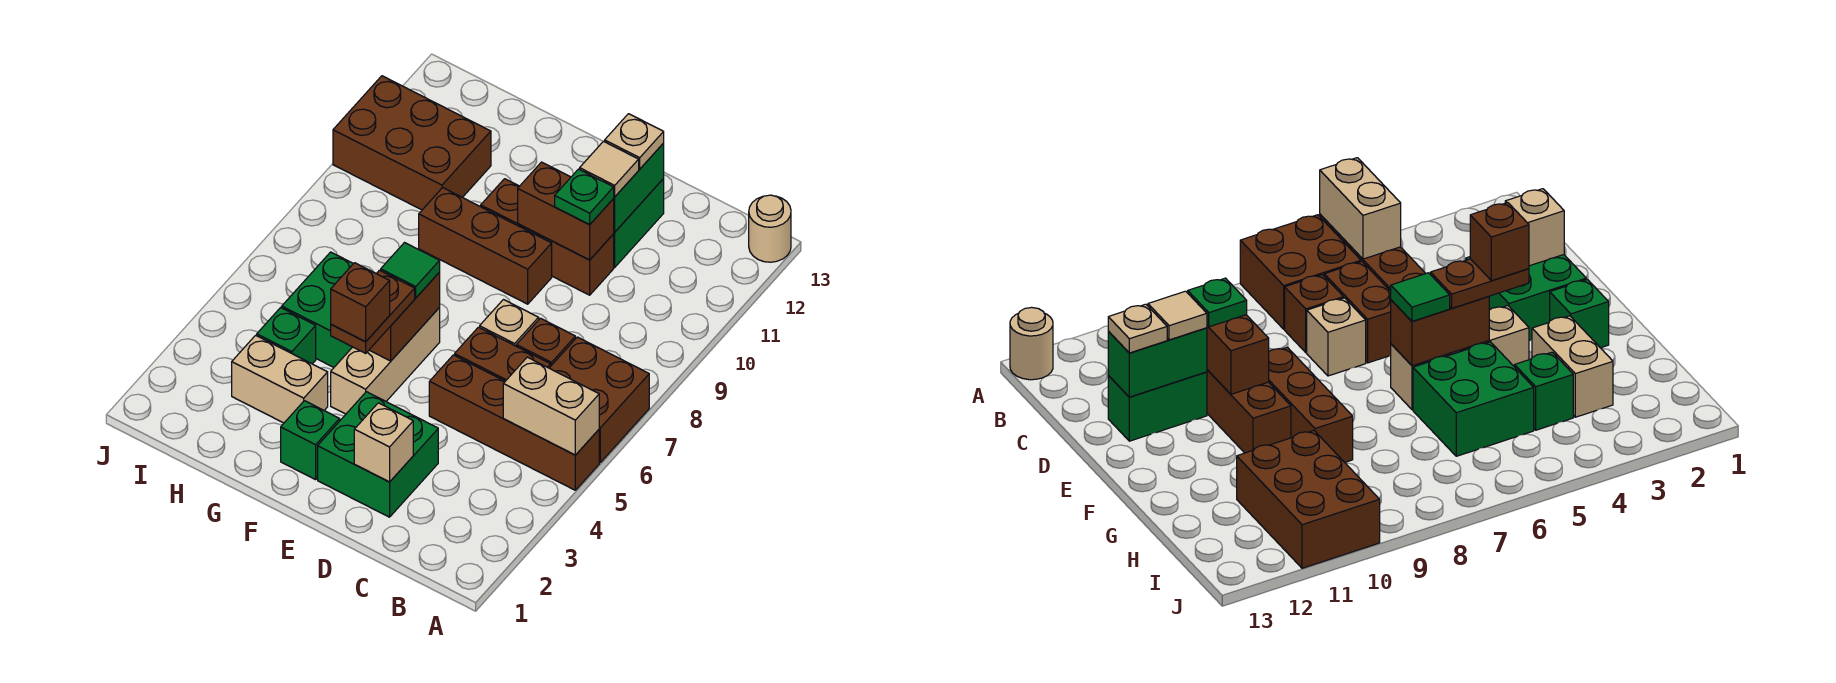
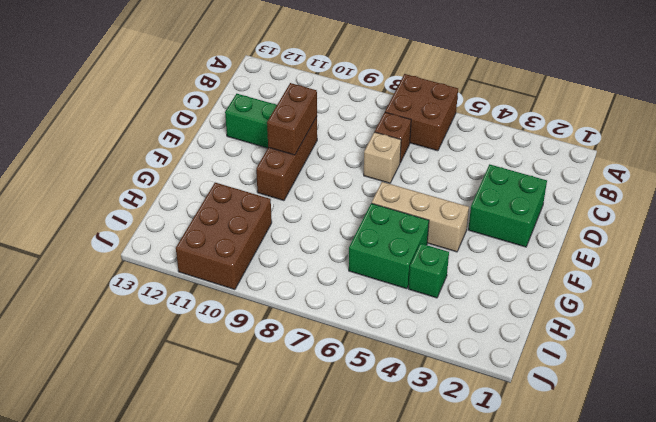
none -> brown 1x4 brick [429,355,599,490]
none -> tan 1x1 round brick [749,195,791,262]
none -> brown 1x2 brick [455,327,550,381]

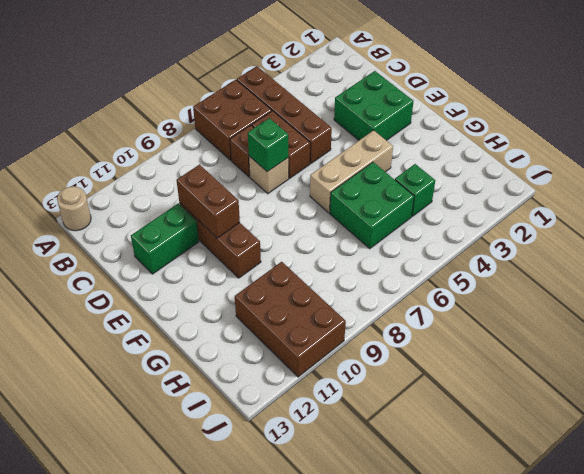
green 1x1 brick [248,118,288,172] -> green 1x1 brick moved to [281,401,340,480]
none -> brown 1x3 brick [419,188,552,304]
none -> tan 1x2 brick [232,335,328,423]
none -> tan 1x2 brick [503,357,599,455]

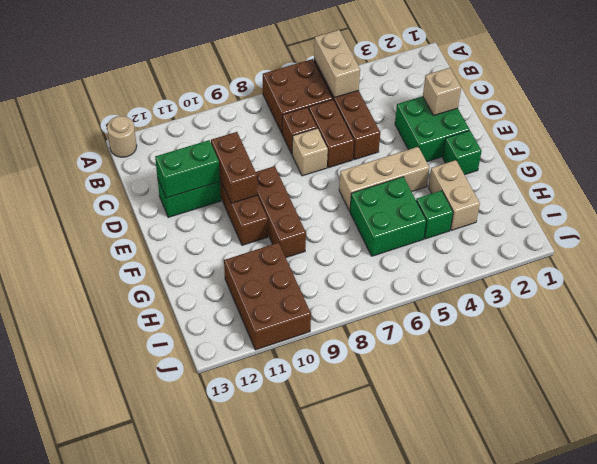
none -> brown 1x2 brick [370,272,440,361]
none -> green 1x1 plate [555,169,614,225]
none -> tan 1x1 tile [580,141,639,197]

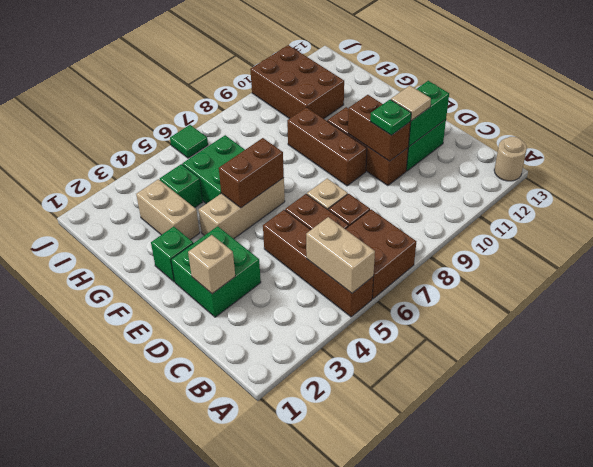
green 1x1 tile [170,125,208,158] -> green 1x1 tile moved to [381,243,440,298]
none -> tan 1x1 plate [605,114,664,169]
none -> brown 1x2 plate [331,270,415,353]
none -> brown 1x1 brick [331,263,390,342]

